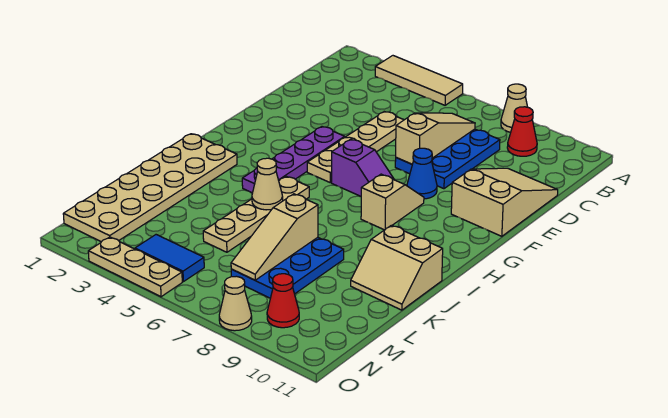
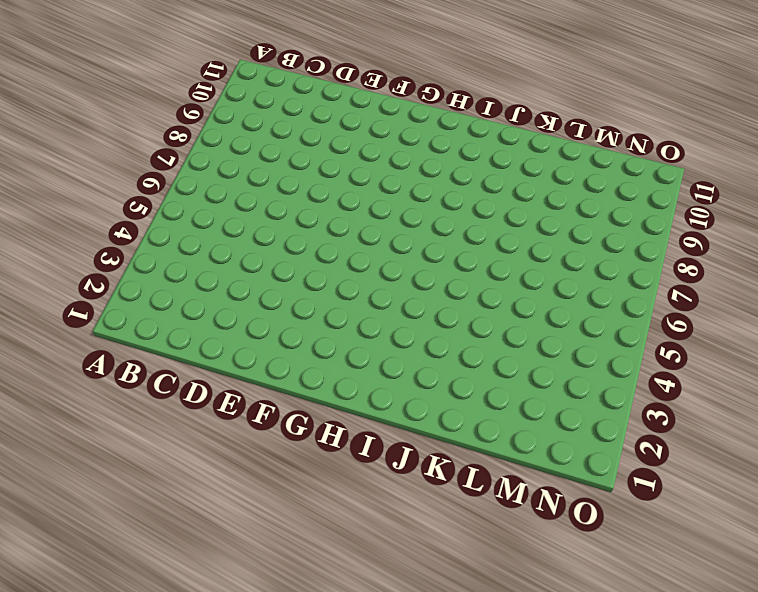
none -> tan 1x3 tile [375,56,463,105]
none -> tan 1x1 cone [501,84,527,132]
none -> red 1x1 cone [507,107,537,156]

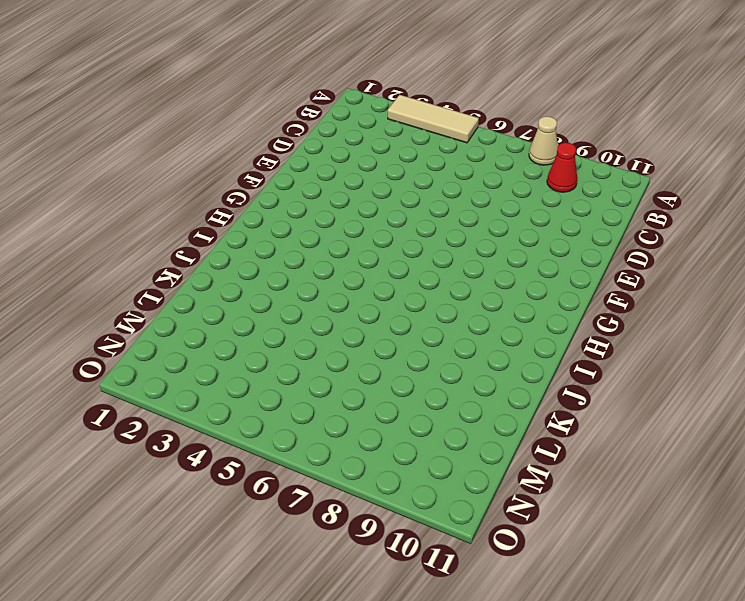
none -> blue 2x3 plate [395,129,500,189]
none -> tan 1x4 plate [307,112,404,183]
none -> tan 2x3 slope [451,168,558,236]

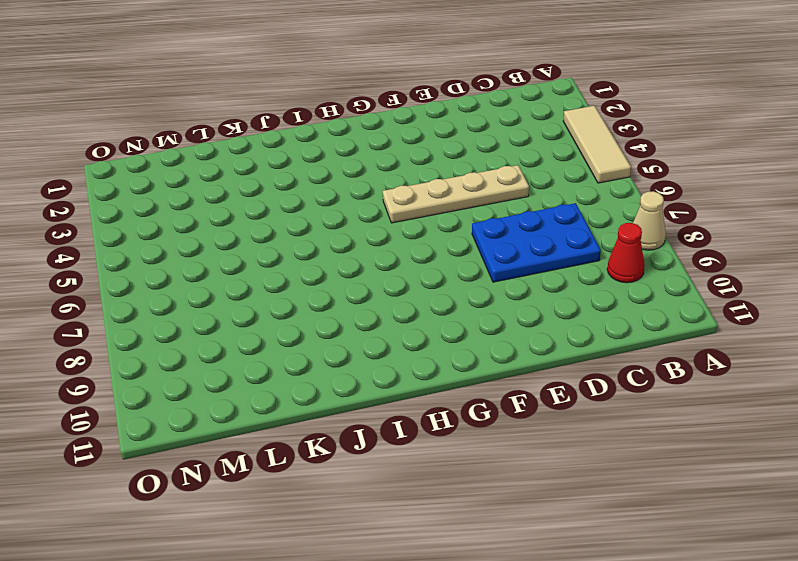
none -> tan 2x3 slope [451,168,558,236]
none -> purple 1x4 plate [242,127,345,193]
none -> blue 1x1 cone [407,148,437,199]

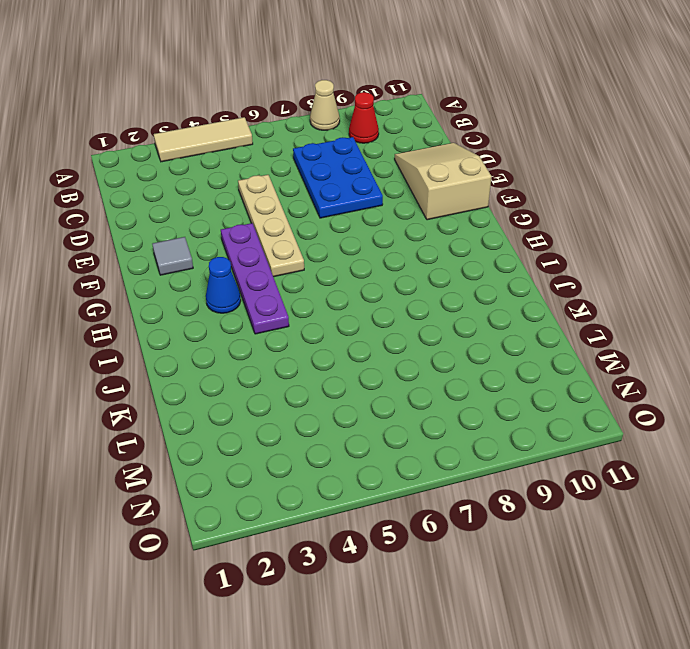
grey 1x1 tile [152,237,193,275] -> none
blue 1x1 cone [206,257,241,313] -> blue 1x1 cone moved to [407,148,437,199]
none -> purple 1x2 slope [332,139,394,196]
none -> tan 1x2 slope [361,174,424,230]
none -> tan 2x6 plate [63,134,237,242]

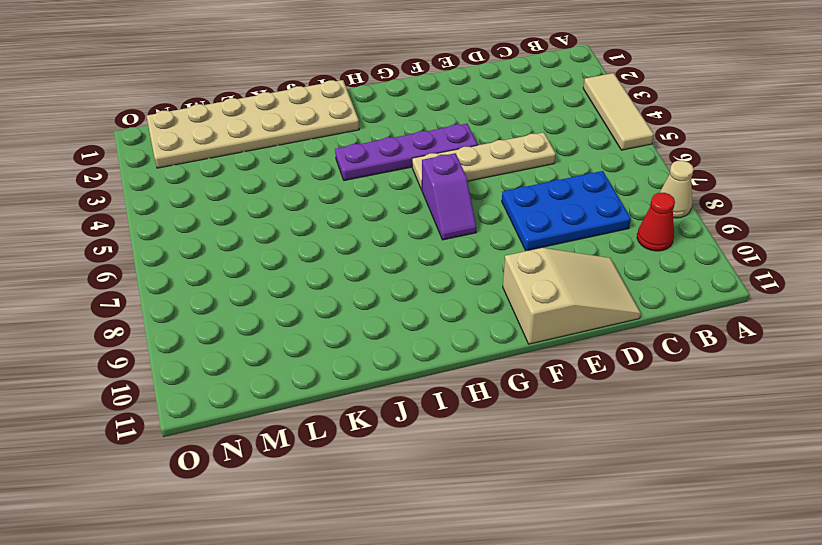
none -> blue 1x1 cone [407,148,437,199]
none -> tan 1x2 slope [361,174,424,230]
none -> tan 1x4 plate [203,176,309,252]

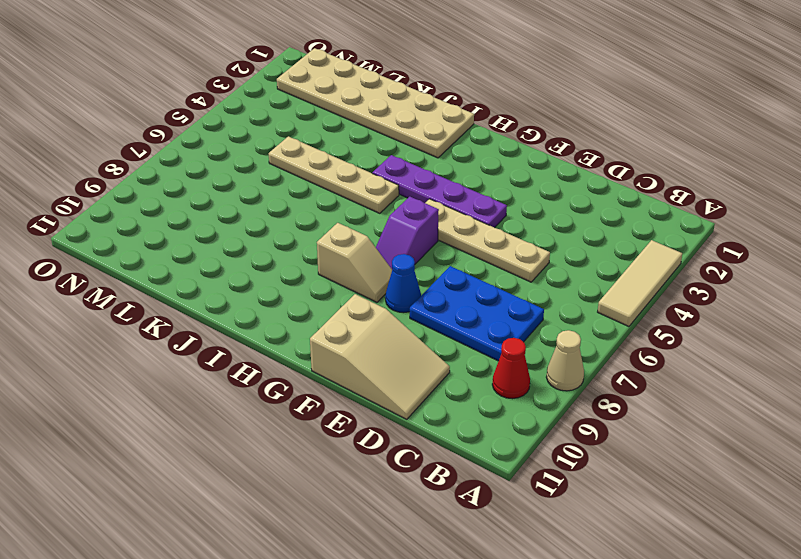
none -> tan 2x2 slope [351,225,443,310]
none -> blue 2x3 plate [231,237,344,298]
none -> blue 1x2 tile [135,235,204,282]

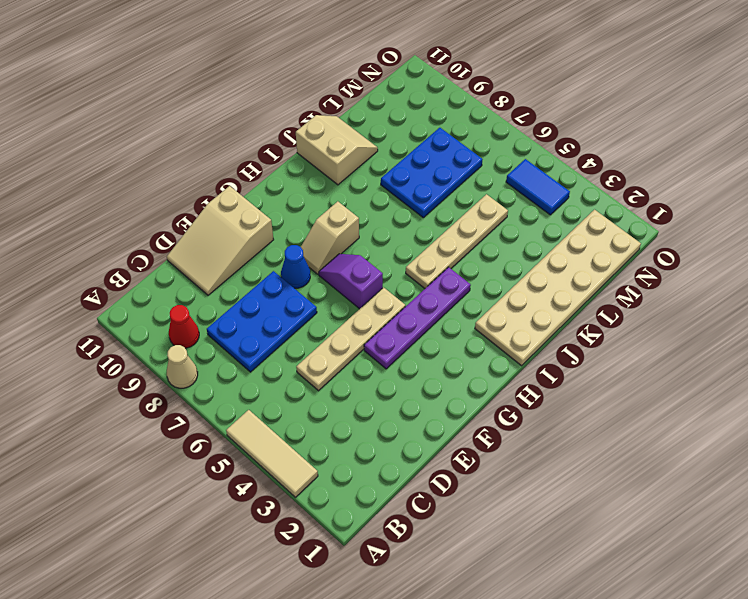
none -> red 1x1 cone [267,274,299,328]
none -> tan 1x3 plate [88,237,182,297]
none -> tan 1x1 cone [219,276,252,331]

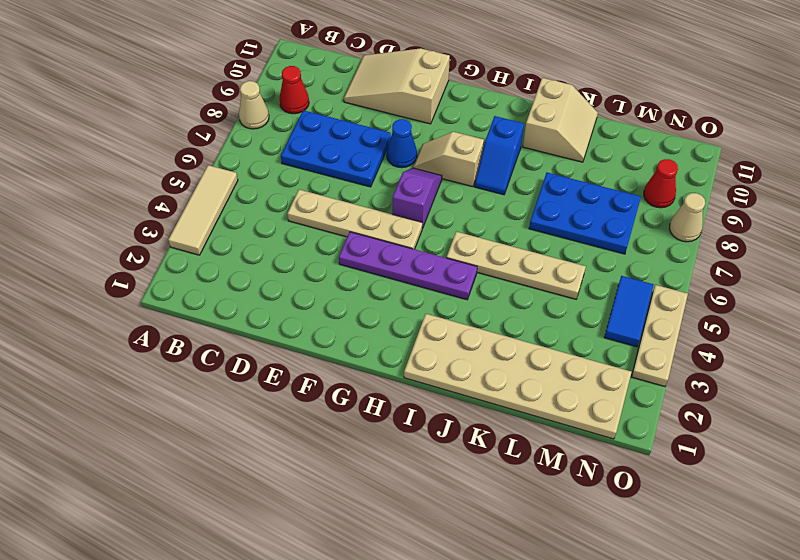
blue 1x2 slope [475,116,524,195] -> none
none -> tan 1x3 slope [396,113,475,164]
none -> tan 1x1 cone [252,158,283,210]
none -> tan 1x3 slope [231,194,318,280]

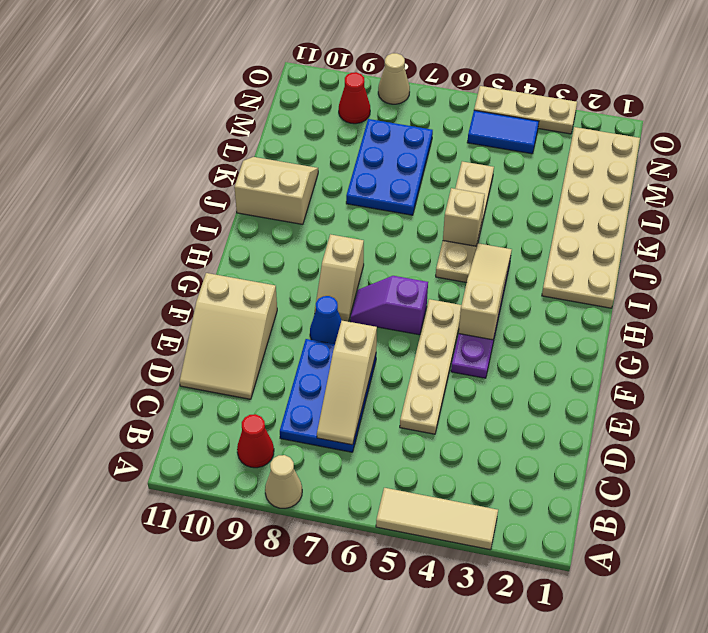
tan 1x3 slope [459,243,512,340] -> tan 1x3 slope moved to [231,194,318,280]
tan 1x1 brick [443,188,485,246] -> tan 1x1 cone [252,158,283,210]

